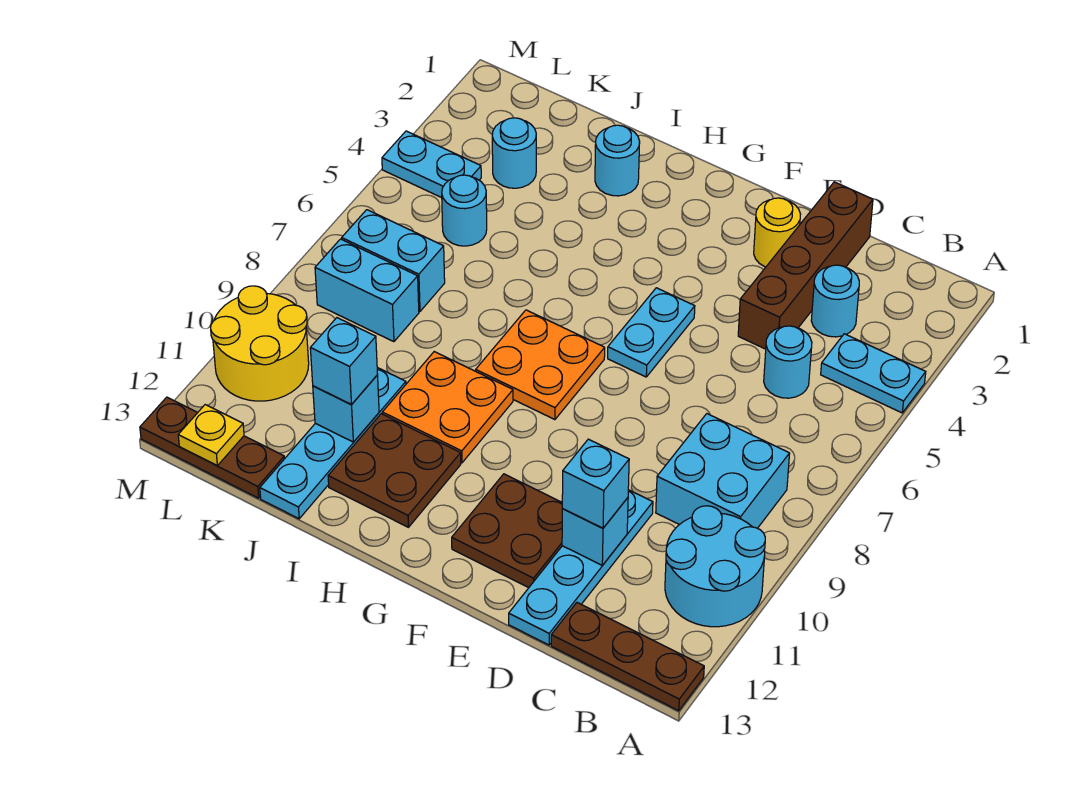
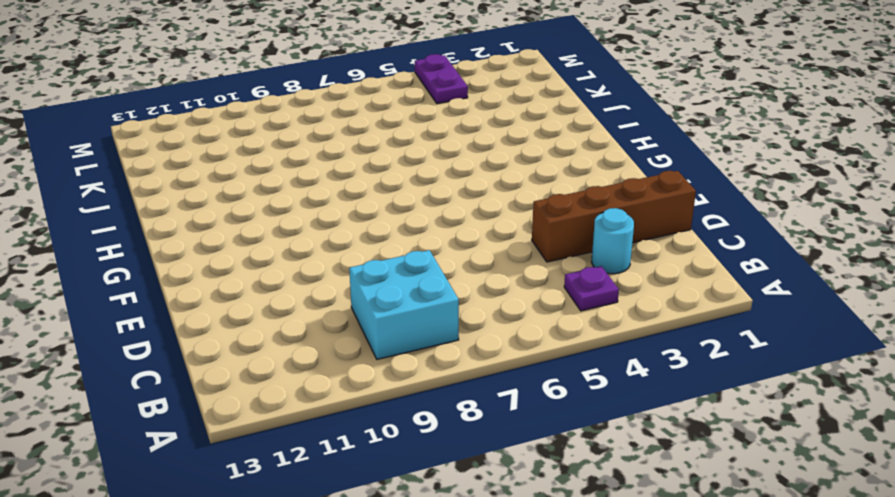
purple 1x1 plate [564,266,619,311] -> cyan 1x2 plate [821,334,926,413]
purple 1x2 plate [415,54,468,104] -> cyan 1x2 plate [382,131,481,198]
none -> cyan 2x2 round brick [665,506,765,627]
none -> brown 1x3 plate [551,603,704,711]
none -> cyan 1x1 round brick [764,326,812,398]

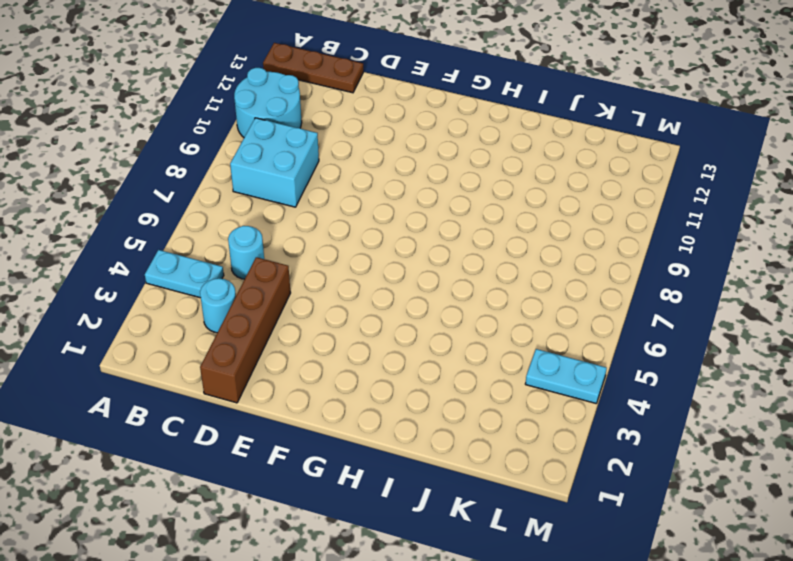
none -> cyan 1x4 plate [509,490,653,645]
none -> yellow 1x1 round brick [754,198,801,267]
none -> brown 2x2 plate [452,474,563,588]

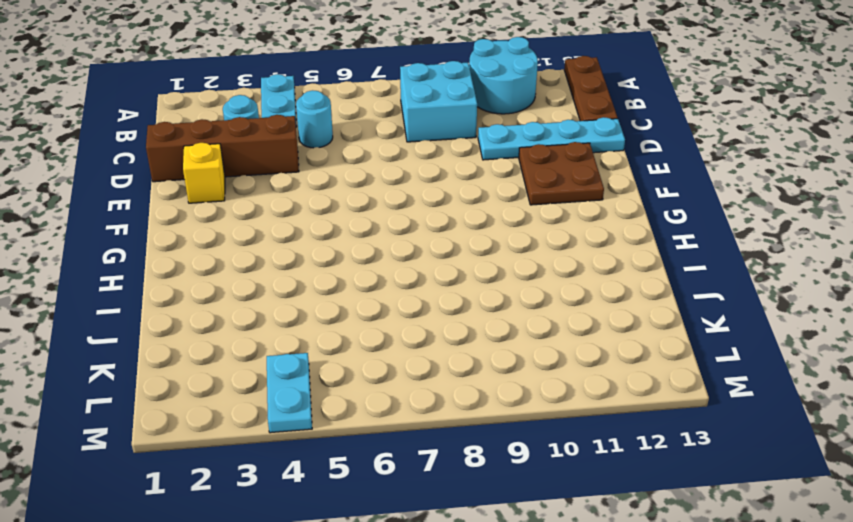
yellow 1x1 brick [183,143,225,203] -> yellow 1x1 round brick [754,198,801,267]
none -> cyan 1x2 plate [608,288,695,377]
none -> orange 2x2 plate [476,310,605,420]
none -> orange 2x2 plate [382,352,513,463]

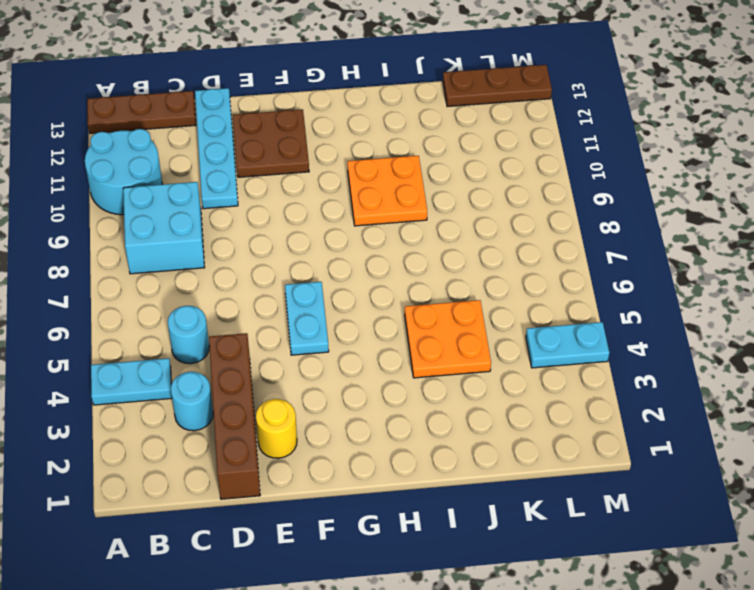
orange 2x2 plate [405,300,491,378] -> orange 2x2 plate moved to [476,310,605,420]
none -> brown 2x2 plate [328,414,461,527]
none -> cyan 1x1 round brick [595,125,640,196]
none -> cyan 1x4 plate [260,368,406,519]

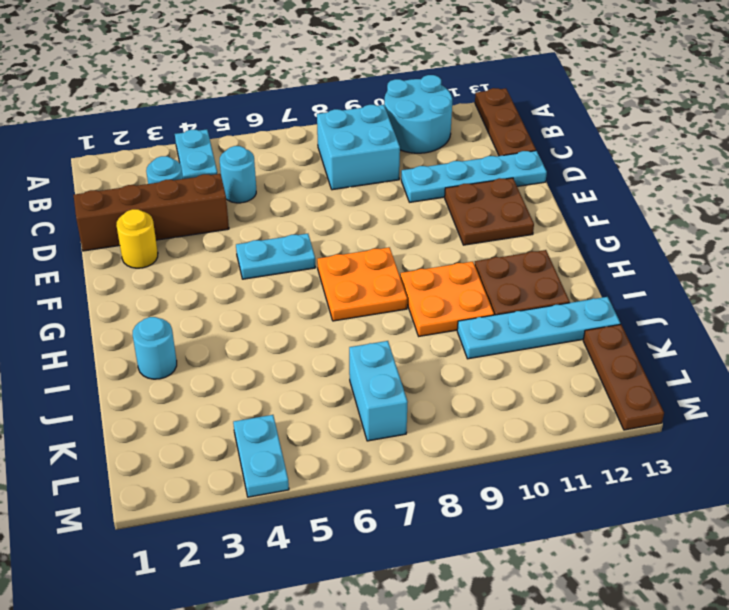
none -> cyan 1x1 round brick [492,118,536,188]
none -> cyan 1x1 round brick [442,175,487,246]
none -> cyan 1x2 brick [315,239,419,342]

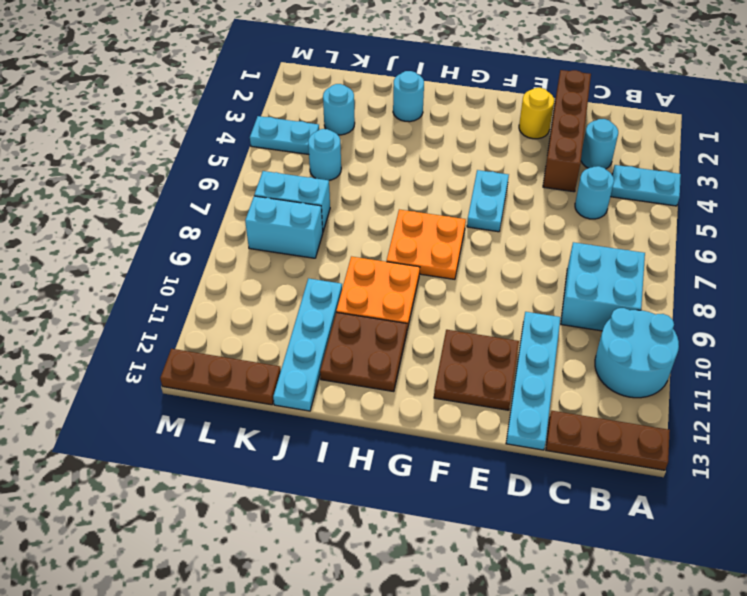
none -> yellow 2x2 round brick [211,286,309,401]
none -> cyan 1x1 brick [562,498,628,565]
none -> cyan 1x1 brick [313,375,379,442]

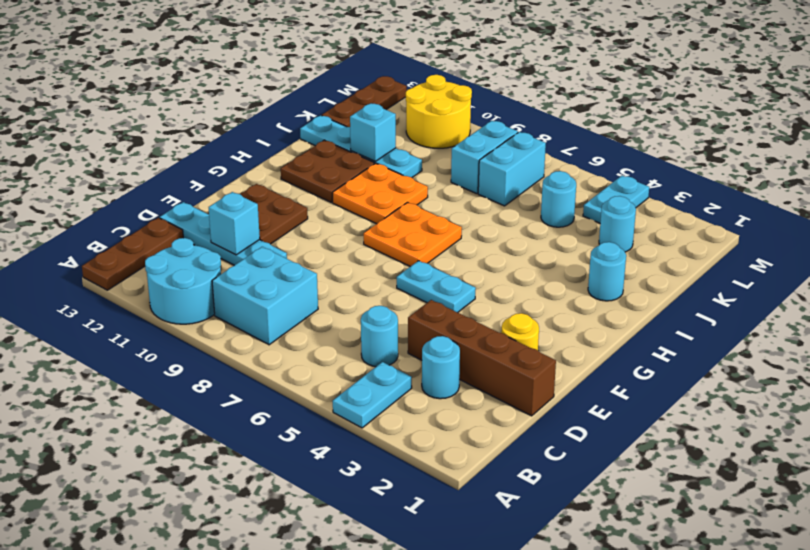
none -> yellow 1x1 plate [178,405,244,465]
none -> cyan 1x1 brick [562,439,629,528]
none -> cyan 1x1 brick [310,318,378,404]

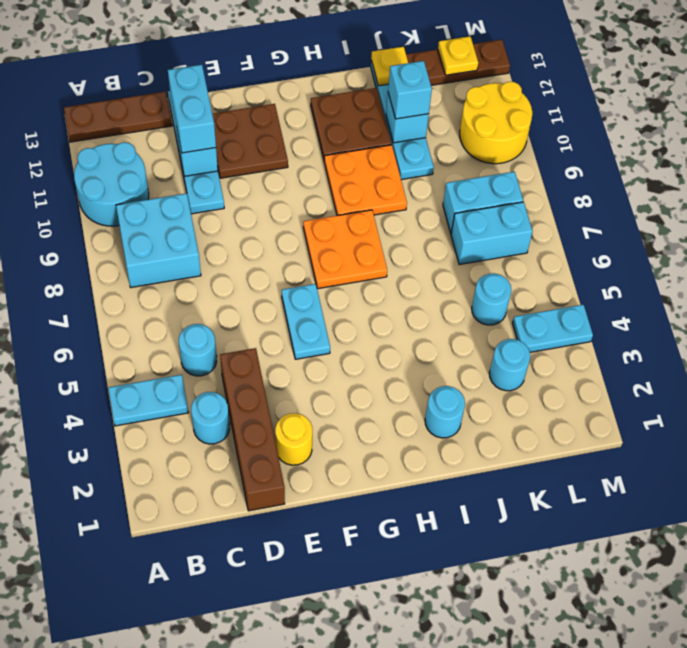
cyan 1x2 brick [168,65,216,153] -> cyan 1x1 brick [562,439,629,528]
yellow 1x1 plate [371,47,408,86] -> none

